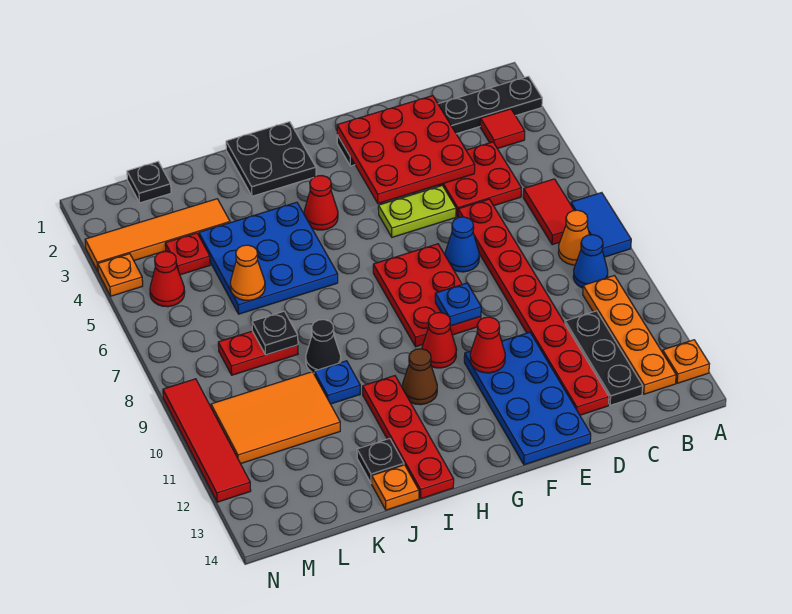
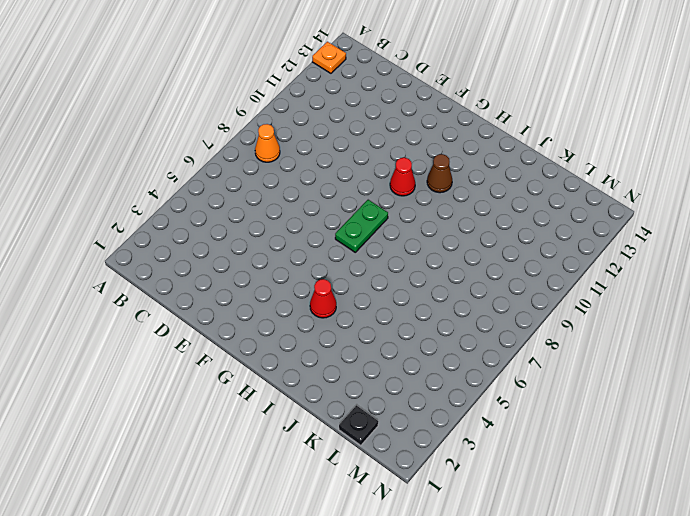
green 1x2 plate [335,200,388,252] -> red 2x3 plate [373,244,481,347]
none -> black 1x6 plate [337,76,542,166]
none -> blue 1x2 tile [571,193,631,257]
none -> red 1x1 tile [480,109,525,149]
none -> red 1x2 tile [523,179,574,245]

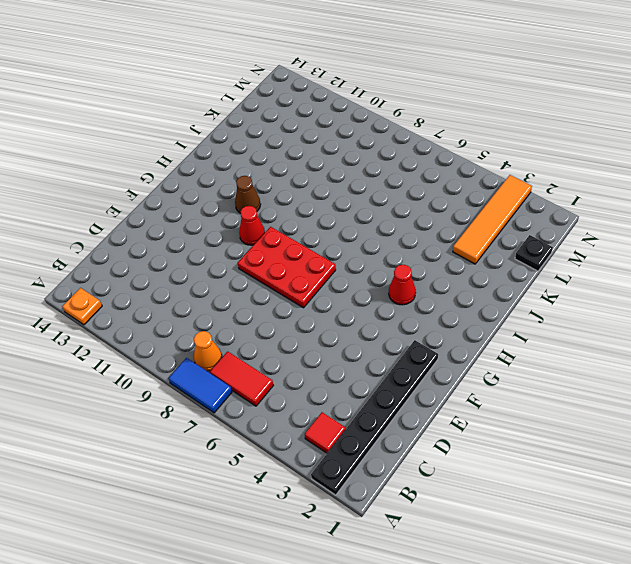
none -> blue 1x1 cone [573,235,608,288]
none -> orange 1x4 plate [583,276,676,394]
none -> red 2x2 plate [439,142,521,217]
none -> black 1x3 plate [565,311,643,405]

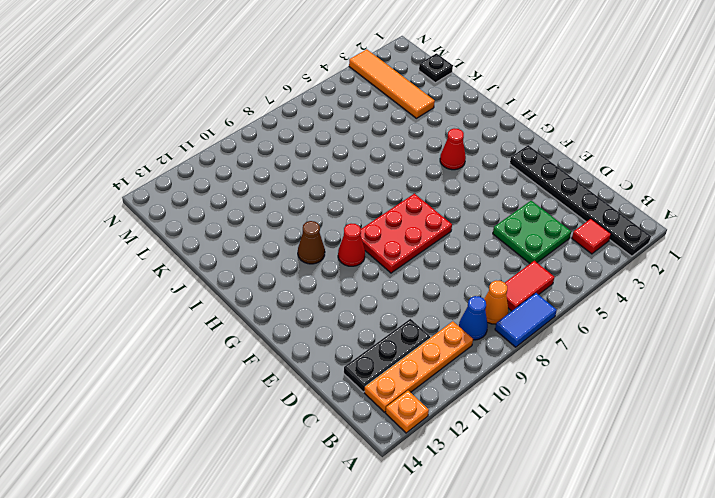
green 2x2 plate [493,201,571,263] -> red 2x2 plate [439,142,521,217]
none -> red 1x8 plate [458,199,609,415]
none -> lime 1x2 plate [378,186,456,237]
none -> blue 1x1 cone [445,217,479,272]
none -> blue 2x4 plate [464,332,591,465]

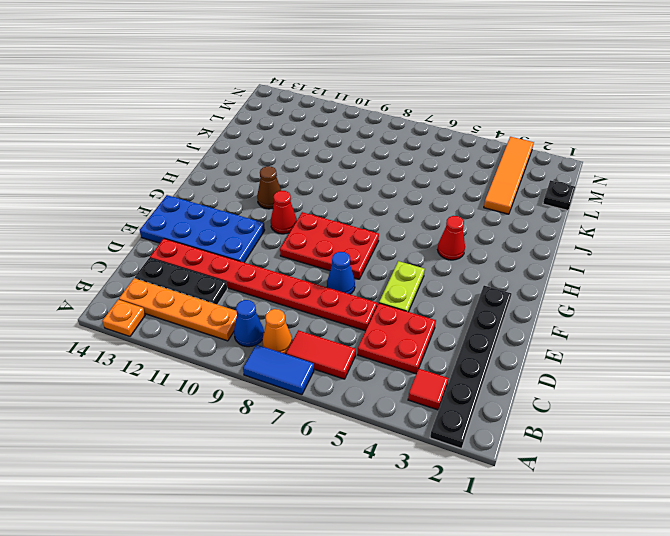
none -> black 2x2 plate [226,122,316,196]
none -> blue 3x3 plate [199,202,338,314]
none -> red 1x4 plate [363,376,454,499]
none -> black 1x1 cone [306,320,341,373]

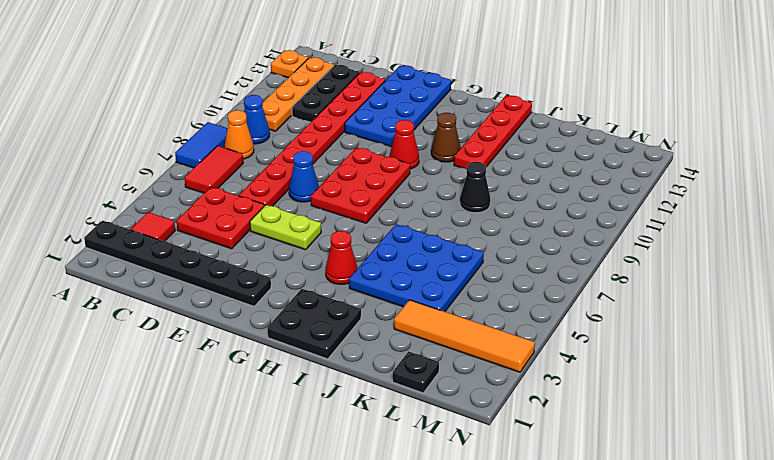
none -> blue 1x1 plate [314,361,360,404]
none -> black 1x1 plate [357,439,404,483]
none -> orange 1x1 plate [372,465,419,510]
none -> red 1x2 plate [218,331,298,375]

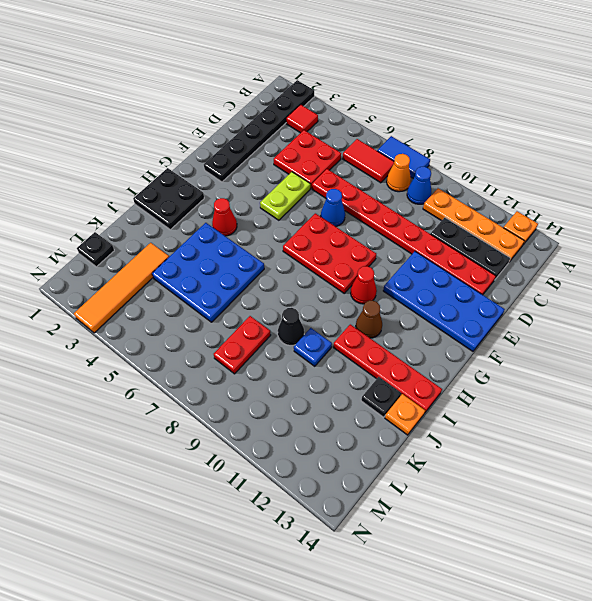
none -> orange 2x3 tile [211,372,340,464]
none -> red 1x1 plate [165,233,210,275]
none -> red 1x1 cone [150,252,185,307]
none -> orange 1x1 plate [98,254,143,296]

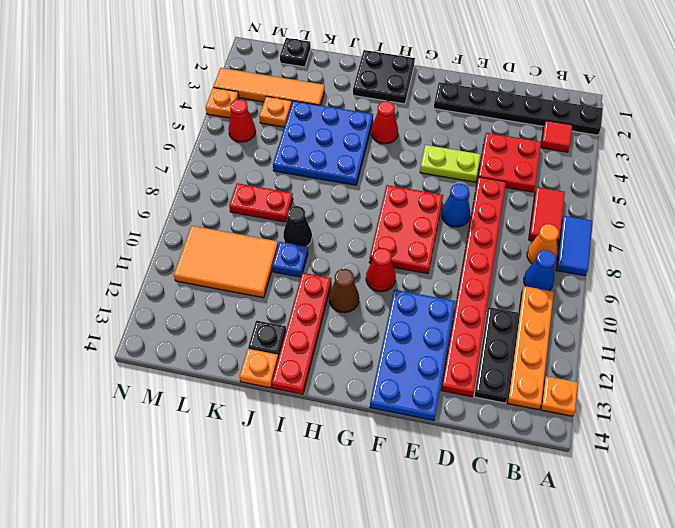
orange 1x1 plate [259,96,292,127] -> red 1x1 plate [165,233,210,275]
none -> red 1x4 tile [163,379,251,502]
none -> red 3x3 plate [337,96,475,204]
none -> blue 1x1 plate [435,283,481,326]
none -> red 1x1 cone [470,317,505,373]

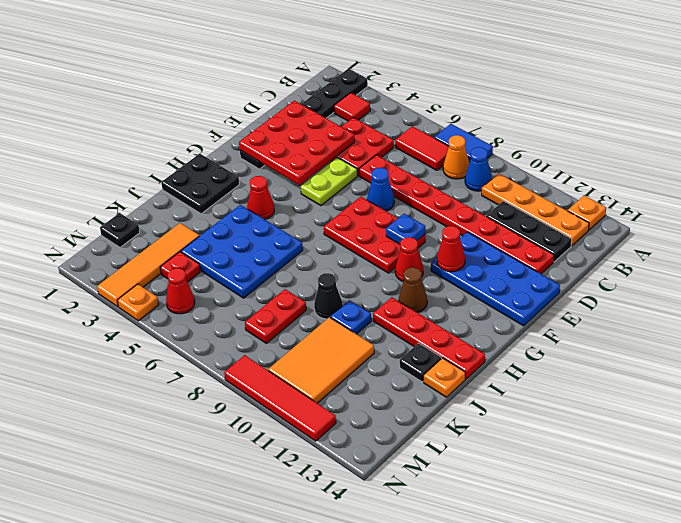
none -> orange 1x1 cone [230,245,265,301]
none -> black 1x1 plate [252,311,298,355]

